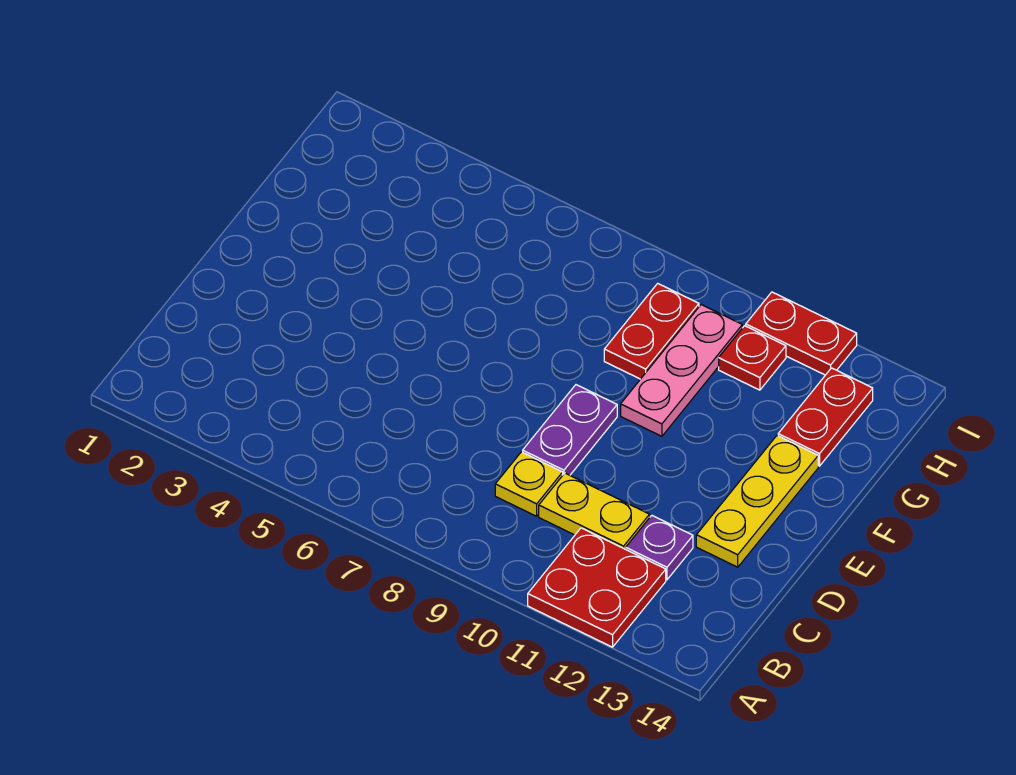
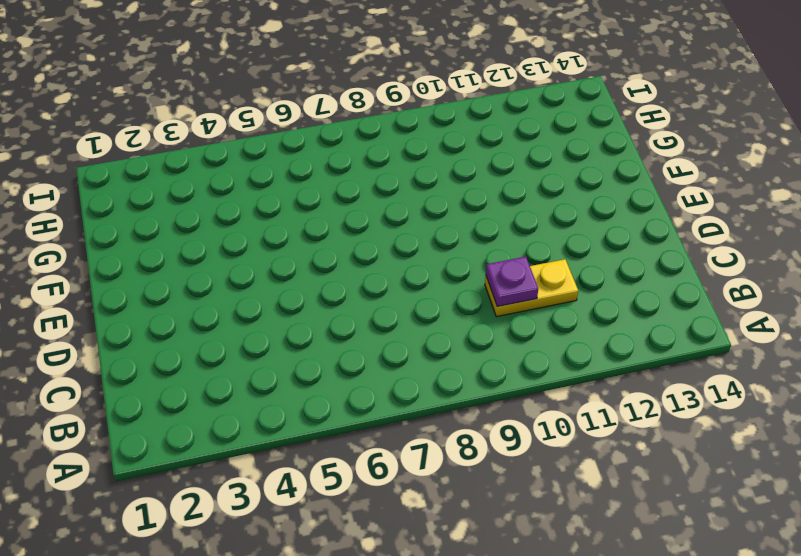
purple 1x1 plate [486,257,538,306] -> purple 1x1 plate moved to [626,515,693,580]
none -> red 2x2 plate [528,528,666,647]
none -> yellow 1x1 plate [495,452,563,516]

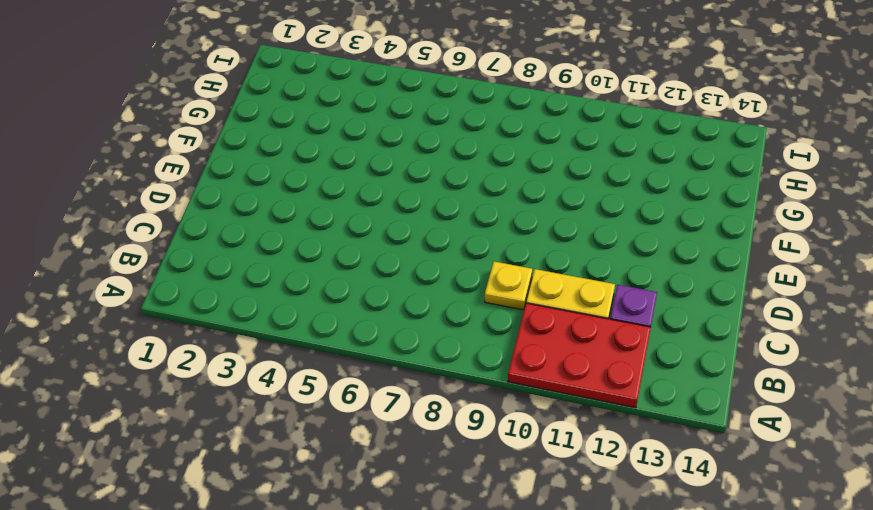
red 2x3 plate [508,303,651,408] -> red 2x2 plate [528,528,666,647]
none -> purple 1x2 plate [523,385,617,475]
none -> yellow 1x3 plate [696,436,818,567]

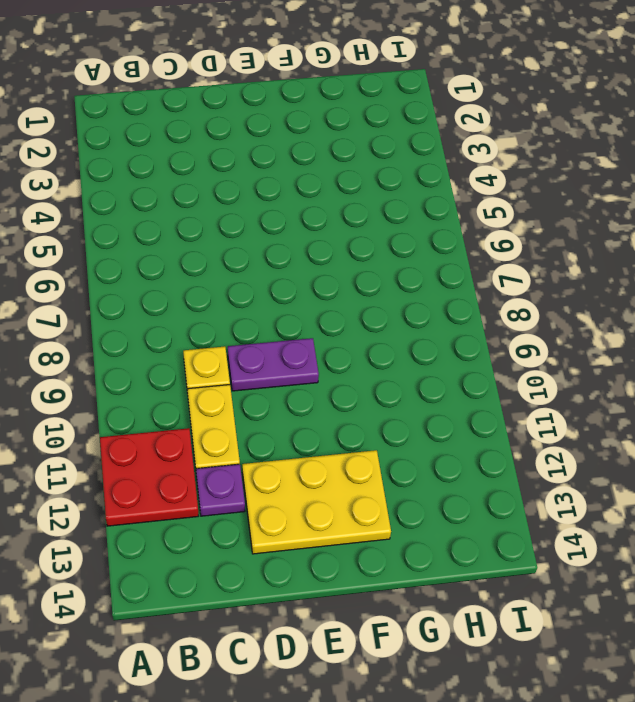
yellow 2x3 plate [242,450,391,554] -> yellow 1x3 plate [696,436,818,567]
none -> pink 1x3 plate [621,305,742,436]
none -> red 1x2 plate [604,283,699,379]

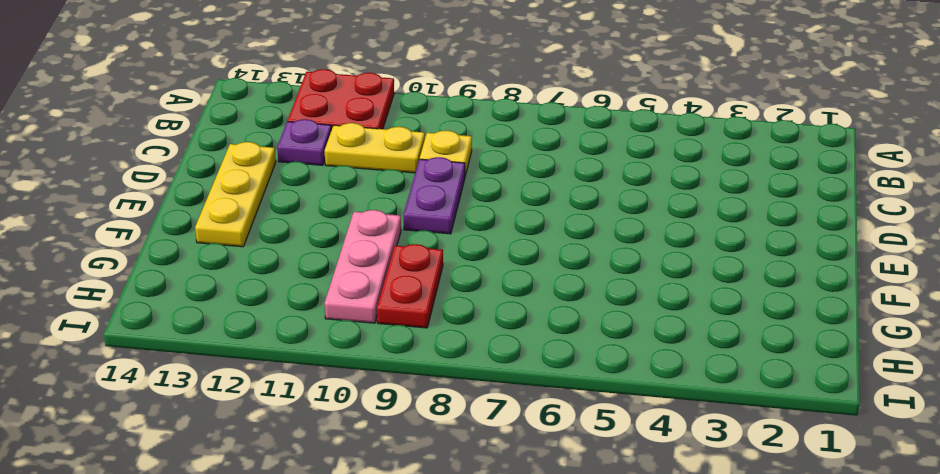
none -> red 1x2 plate [778,368,873,466]
none -> red 1x1 plate [719,326,786,390]

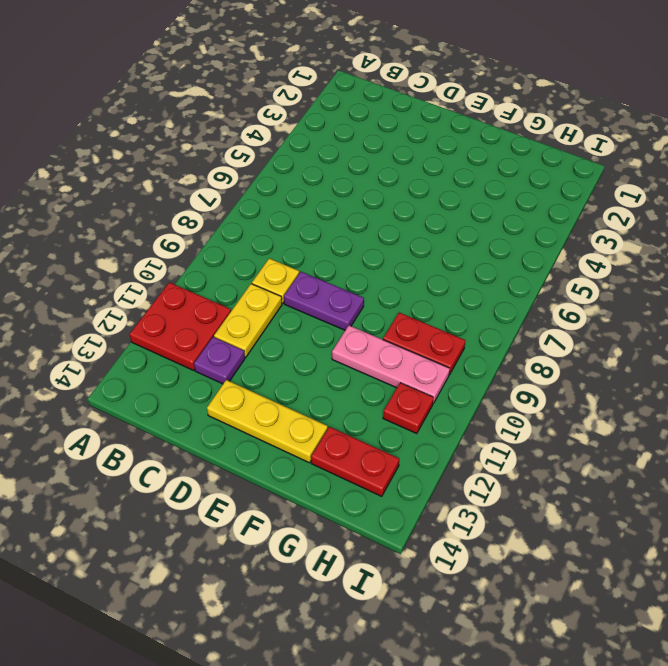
none -> red 1x2 plate [746,292,857,375]

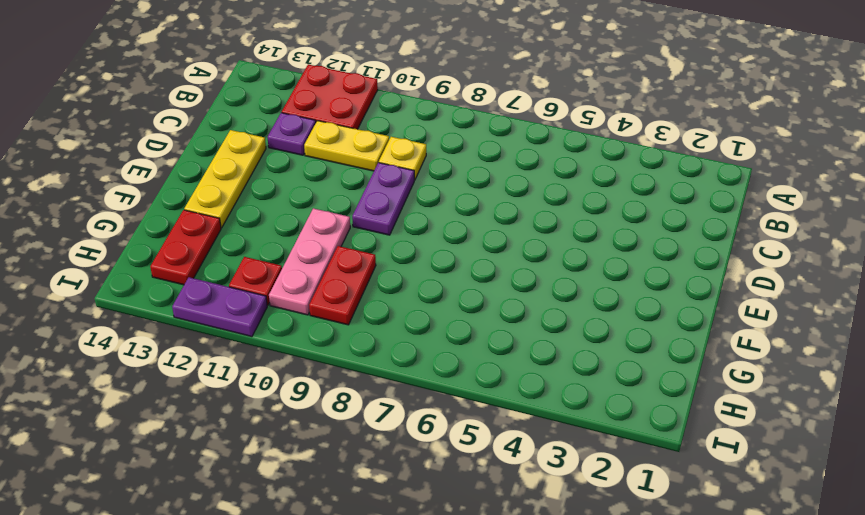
purple 1x2 plate [172,277,267,337] -> red 1x2 plate [746,292,857,375]

